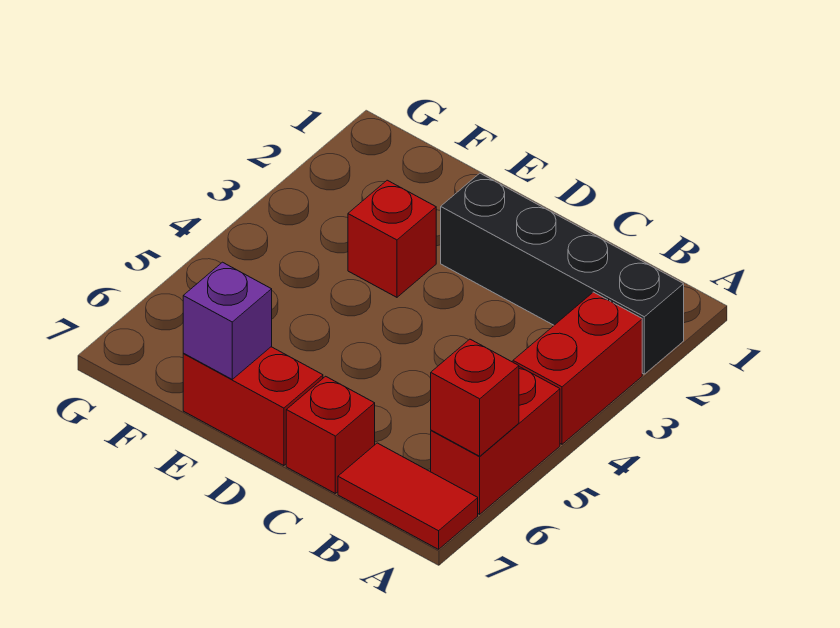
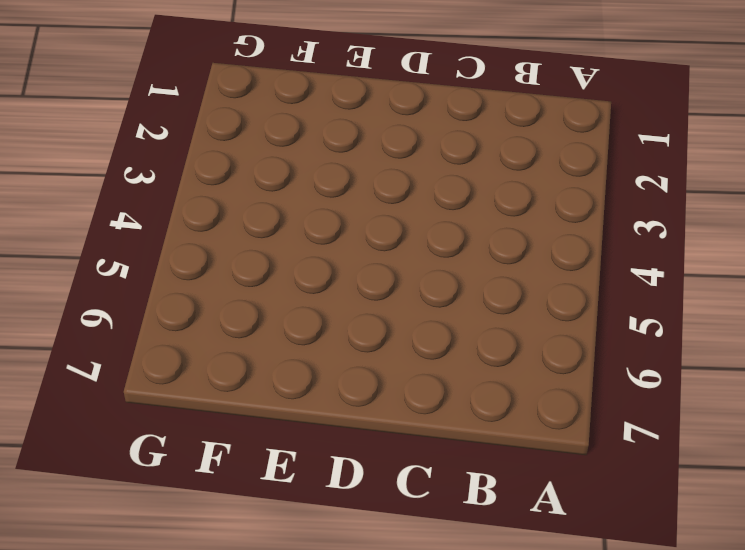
none -> black 1x4 brick [441,173,684,374]
none -> red 1x2 brick [513,292,642,444]

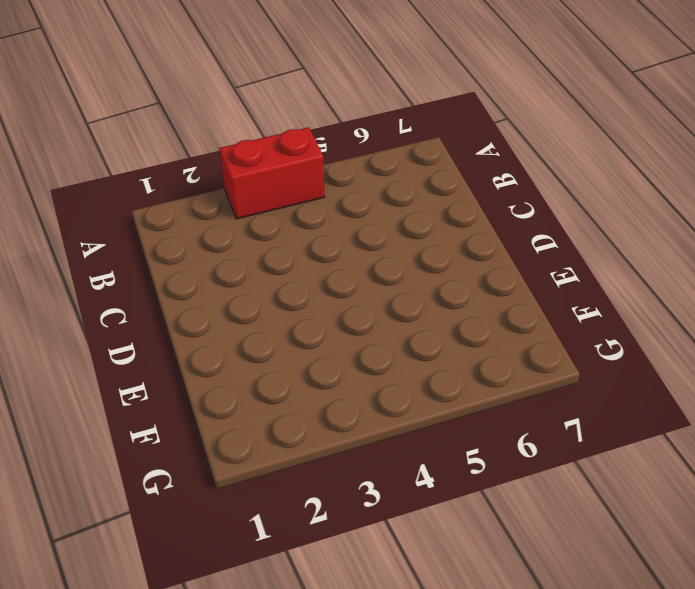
none -> black 1x4 brick [441,173,684,374]
none -> red 1x2 brick [431,367,560,514]

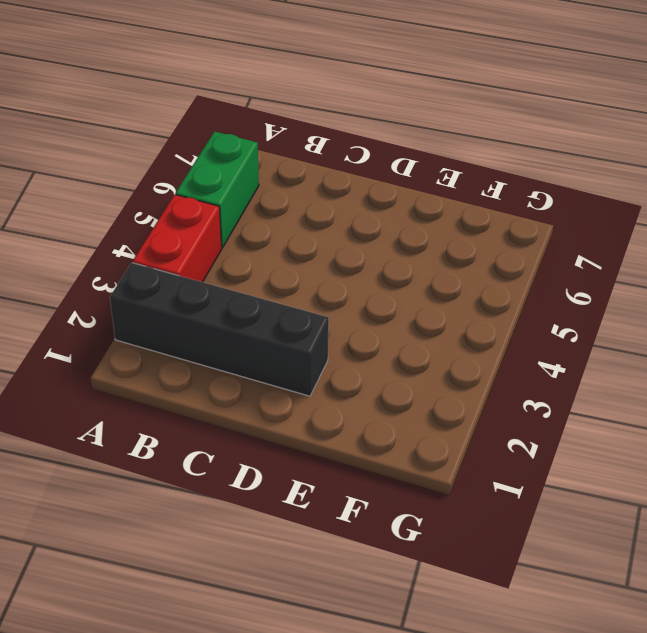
green 1x2 brick [176,132,259,248] -> red 1x2 brick [431,367,560,514]
none -> red 1x2 tile [338,443,478,549]
none -> red 1x1 brick [286,376,375,493]

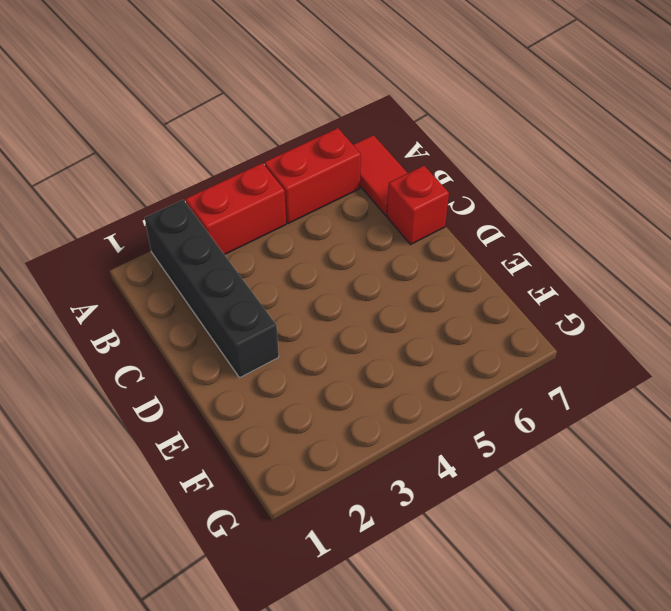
none -> red 1x2 brick [183,347,323,466]
none -> red 1x1 brick [348,180,436,297]

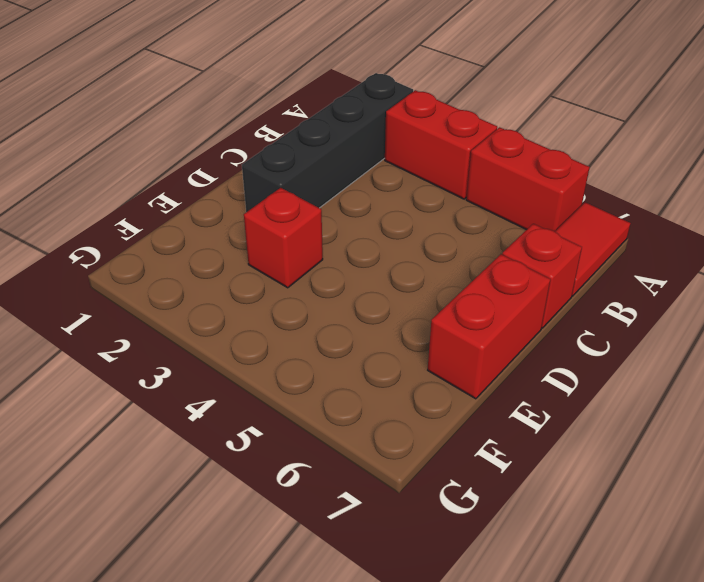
none -> red 1x1 brick [431,339,519,456]
none -> purple 1x1 brick [183,262,272,379]

